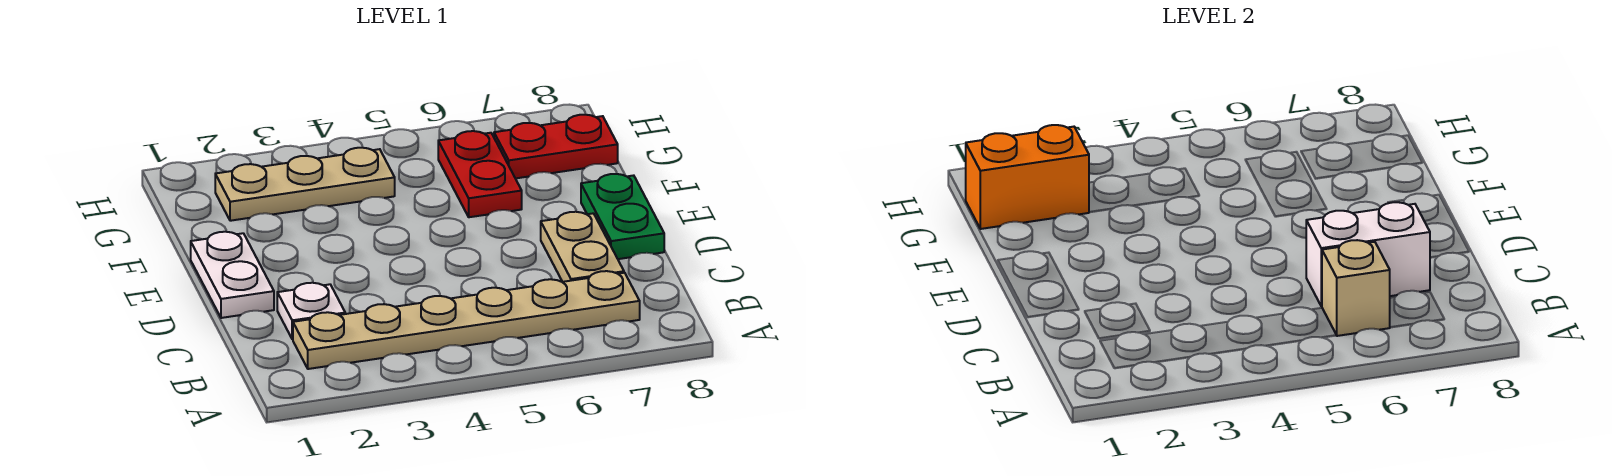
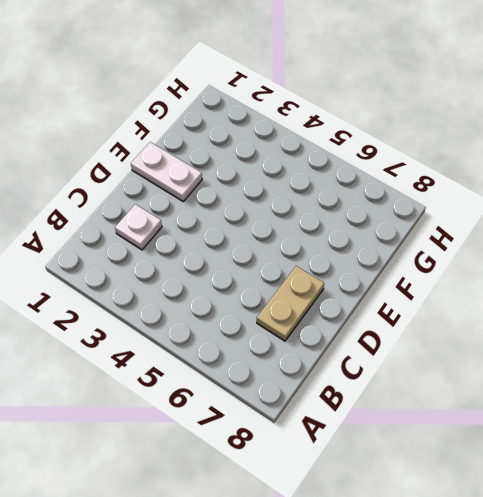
white 1x2 plate [131,142,202,201] -> white 1x2 plate turned to [191,232,274,318]
none -> tan 1x6 plate [293,271,640,369]
none -> green 1x2 plate [581,174,664,259]

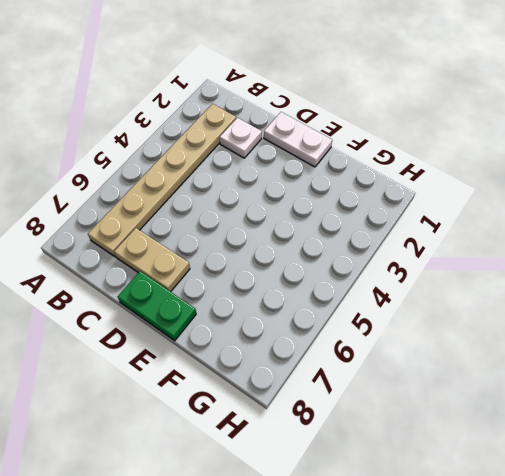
none -> red 1x2 plate [438,131,522,217]
none -> tan 1x3 plate [215,148,395,221]

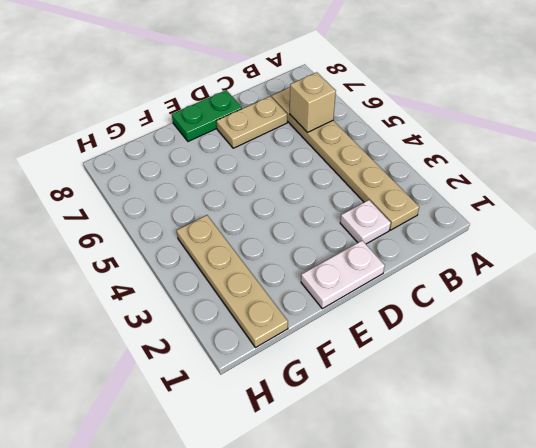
tan 1x4 plate [177,215,288,348] -> tan 1x3 plate [215,148,395,221]
none -> red 1x2 plate [438,131,522,217]
none -> red 1x2 plate [494,115,618,178]

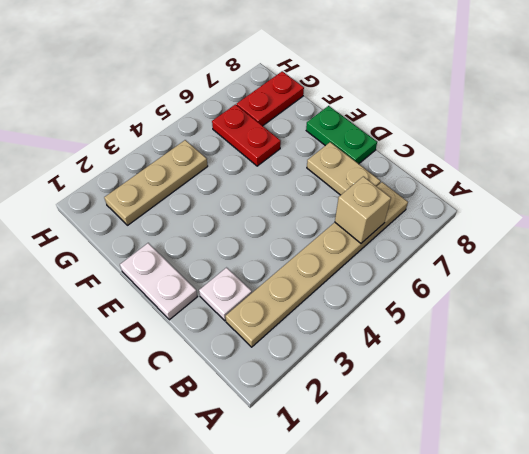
none -> white 1x2 brick [1306,202,1430,306]
none -> orange 1x2 brick [966,125,1089,229]

